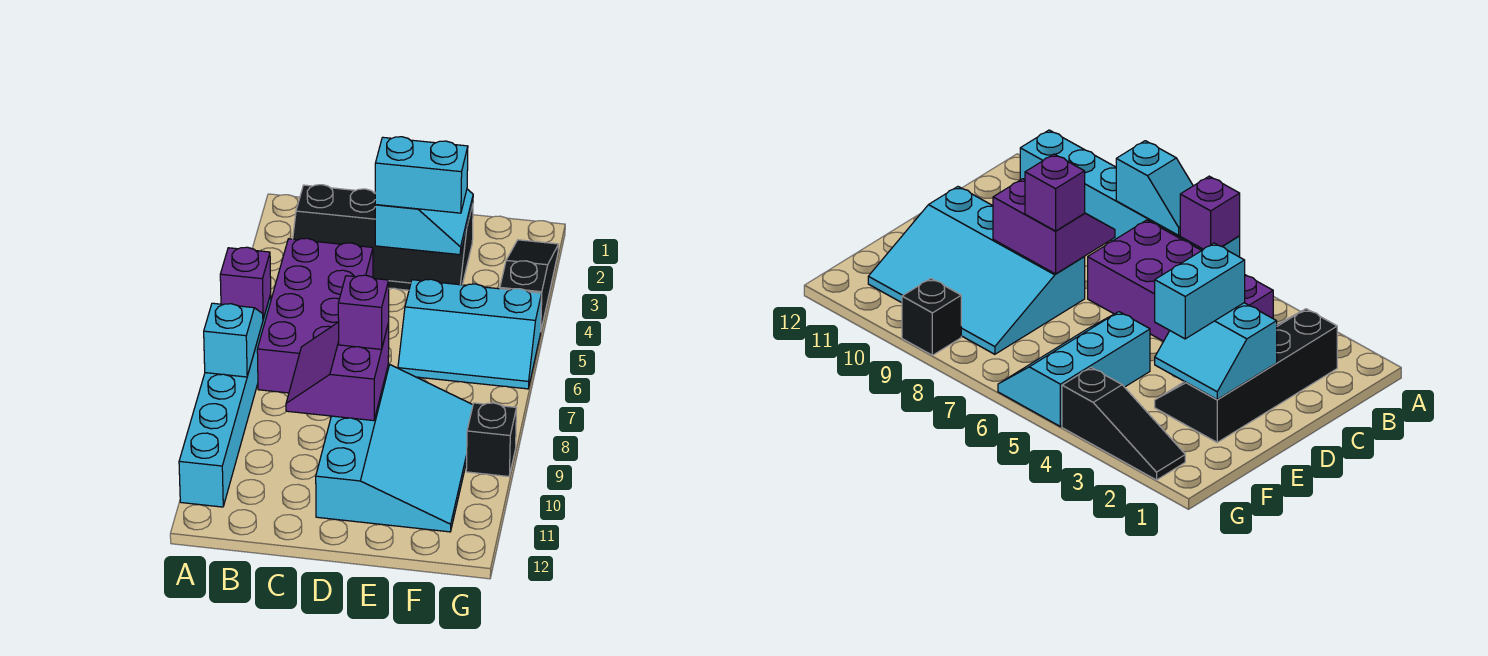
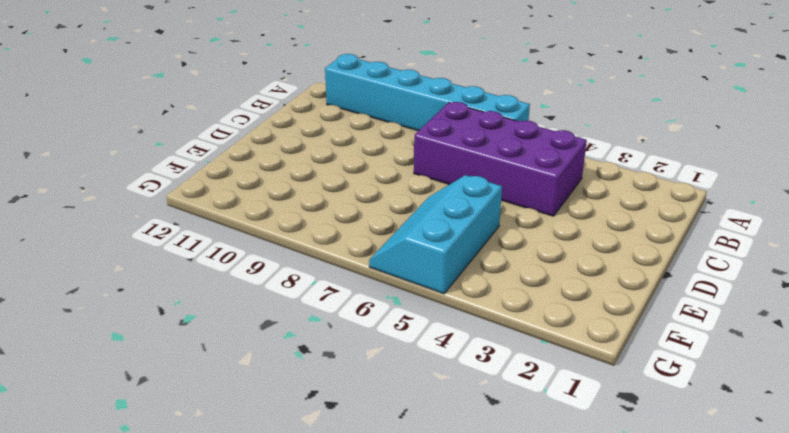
none -> black 2x4 slope [293,185,473,290]
none -> cyan 3x4 slope [316,364,473,532]
none -> black 1x3 slope [500,240,559,329]

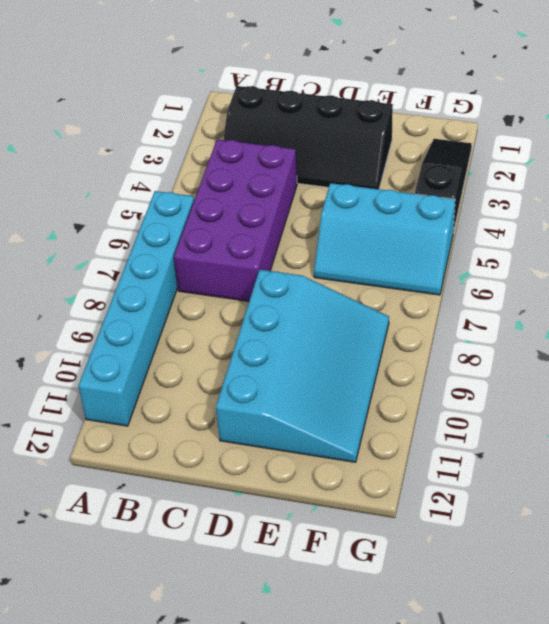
none -> black 1x1 brick [466,403,516,476]
none -> purple 1x1 brick [220,247,271,319]
none -> cyan 1x2 slope [204,303,263,377]

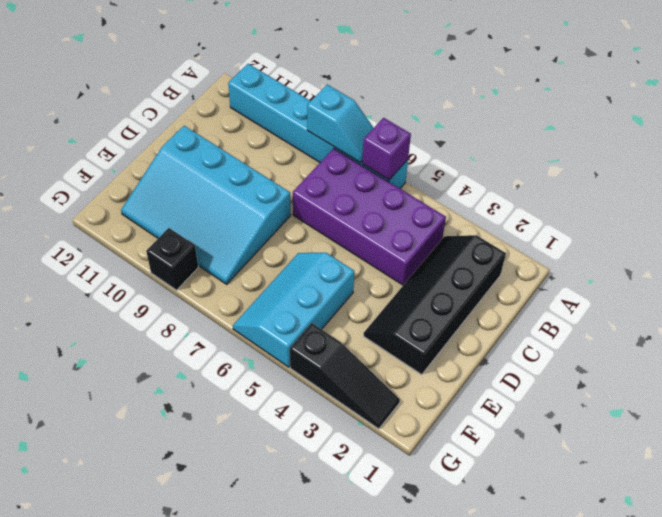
none -> purple 2x2 slope [286,322,389,421]
none -> cyan 2x2 slope [375,189,473,255]
none -> cyan 1x2 brick [375,137,468,213]

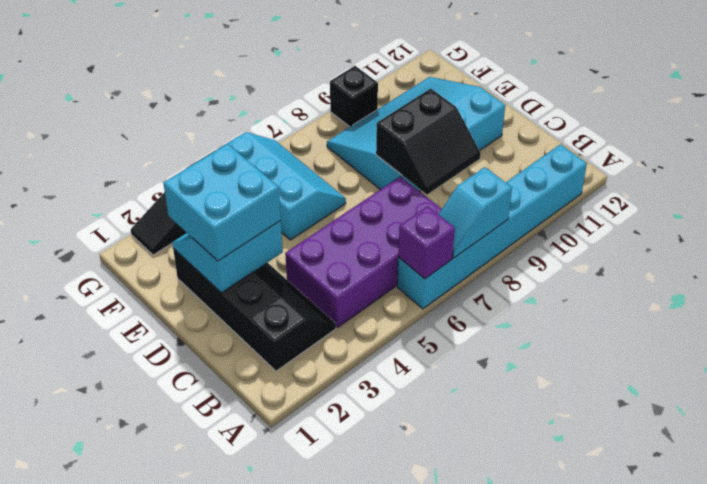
black 2x2 slope [376,89,481,195] -> purple 2x2 slope [286,322,389,421]
cyan 2x2 brick [164,144,281,261] -> cyan 1x2 brick [375,137,468,213]
none -> purple 1x1 brick [338,275,389,349]

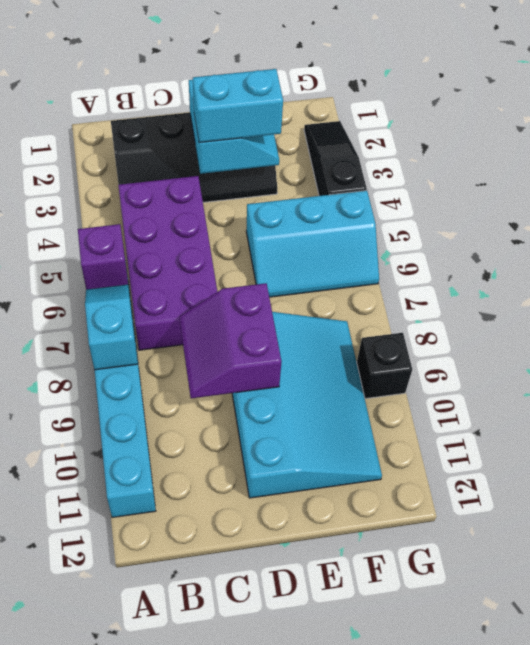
none -> purple 1x1 brick [338,275,389,349]

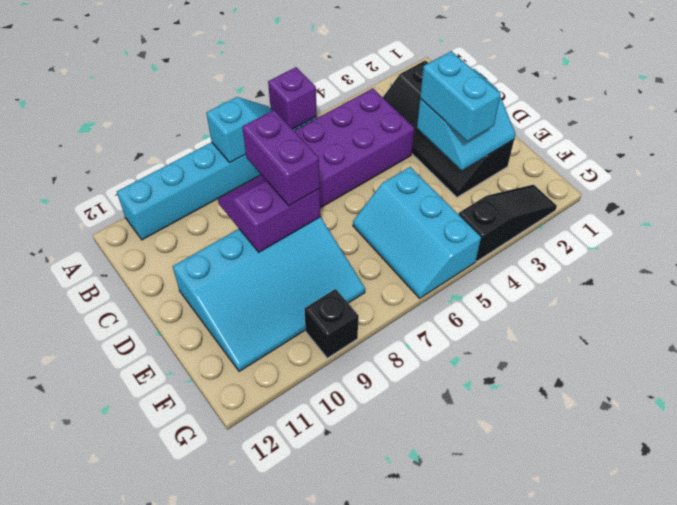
purple 1x2 brick [242,110,320,206] -> purple 1x1 brick [338,275,389,349]

